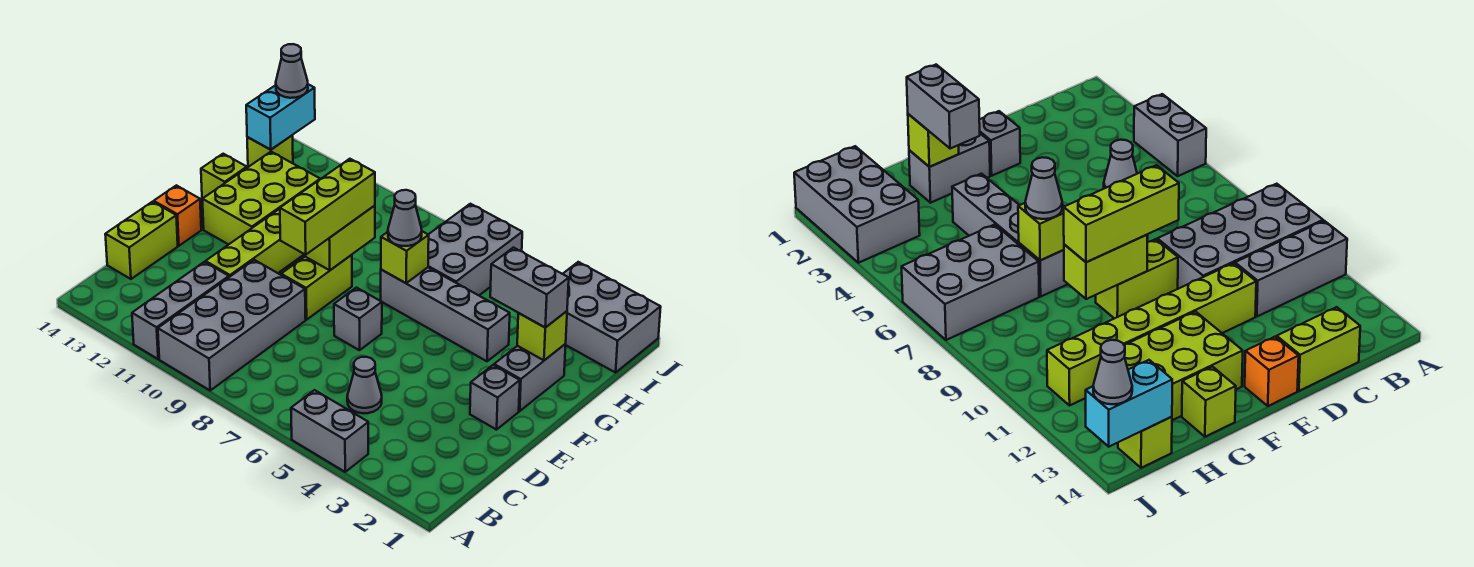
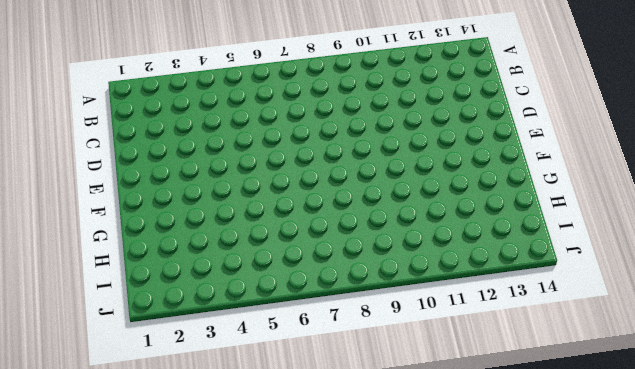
none -> grey 1x2 brick [291,390,368,472]
none -> grey 2x4 brick [158,260,306,390]
none -> grey 1x3 brick [132,262,229,359]

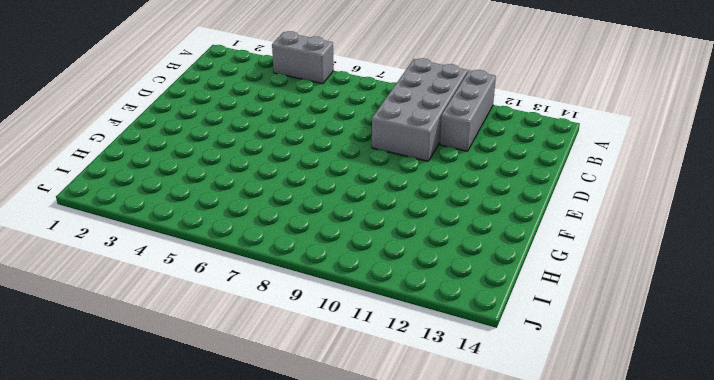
none -> grey 1x1 cone [347,357,382,413]
none -> lime 1x2 brick [105,202,178,279]
none -> lime 1x6 brick [206,209,304,277]

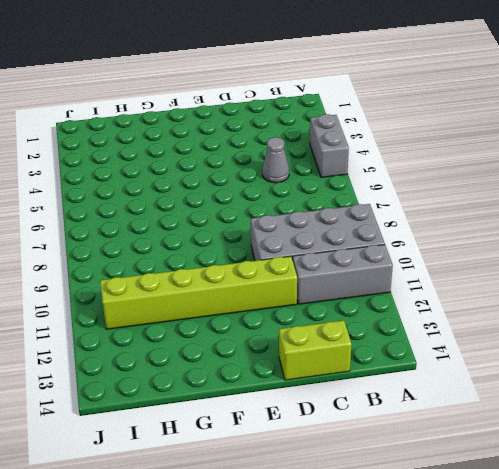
none -> grey 1x1 brick [470,365,520,430]
none -> grey 1x1 brick [334,288,382,350]
none -> lime 1x2 brick [281,255,352,320]

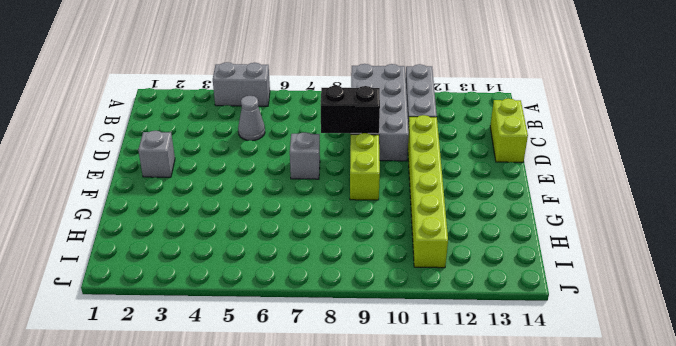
black 1x2 brick [321,86,380,134] -> none
none -> orange 1x1 brick [154,185,201,246]
none -> grey 1x2 brick [494,344,566,411]
none -> lime 2x3 brick [202,152,320,245]

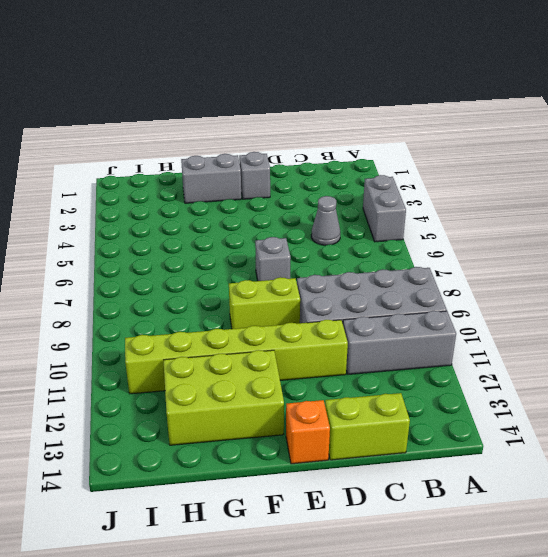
none -> grey 1x4 brick [381,268,510,361]
none -> lime 1x1 brick [201,154,247,199]
none -> grey 2x3 brick [428,204,522,295]

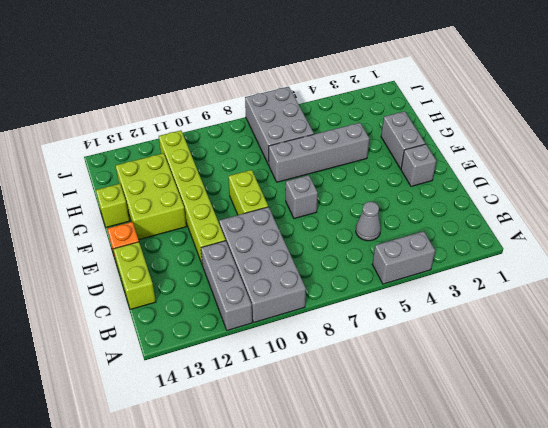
none -> grey 2x3 brick [563,262,661,373]
none -> lime 1x1 brick [247,136,293,167]
none -> lime 1x2 brick [305,206,375,270]

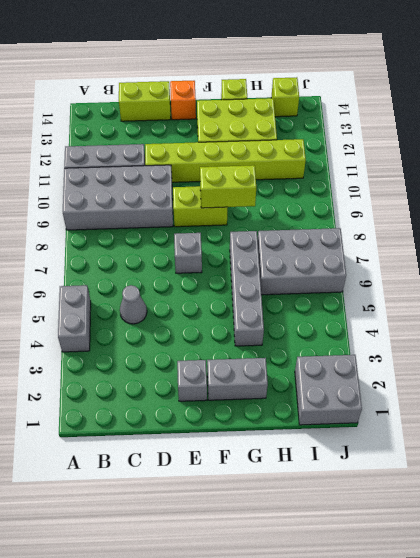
grey 2x2 brick [295,355,362,425] -> grey 2x3 brick [563,262,661,373]
none -> lime 1x1 brick [517,311,567,360]
none -> lime 1x1 brick [381,231,429,283]
none -> cyan 1x2 brick [246,84,315,150]

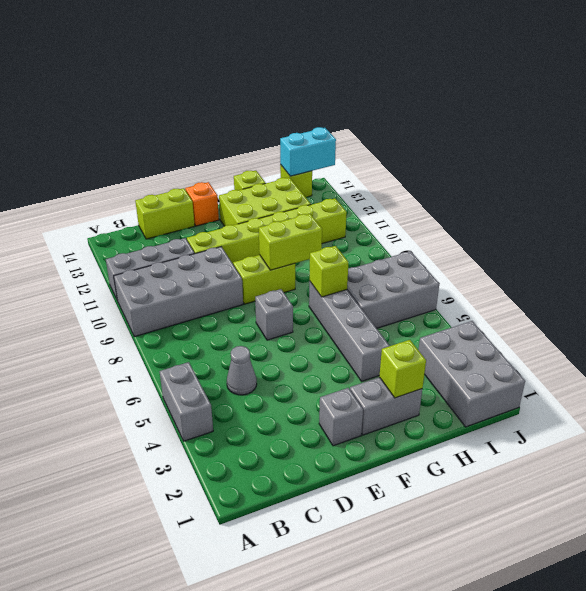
none -> lime 1x3 brick [280,159,375,255]
none -> grey 1x2 brick [490,248,569,328]
none -> grey 1x1 cone [388,190,422,246]

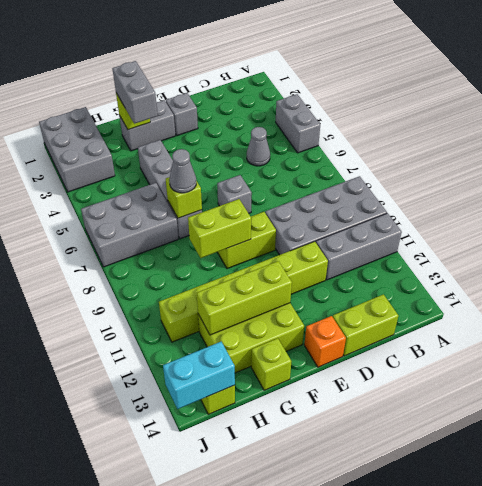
lime 1x3 brick [197,261,292,335] -> lime 1x3 brick moved to [280,159,375,255]
none -> grey 1x1 cone [276,44,308,98]

